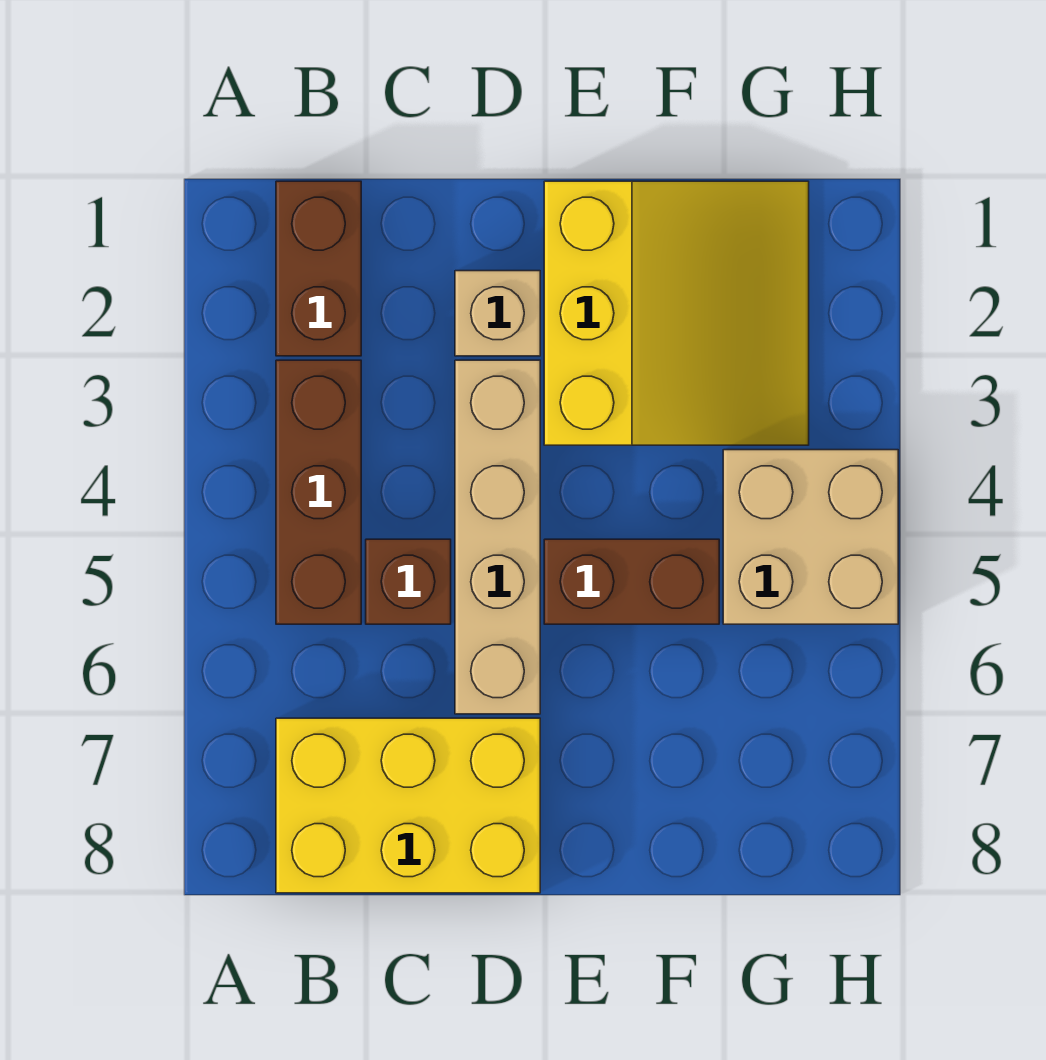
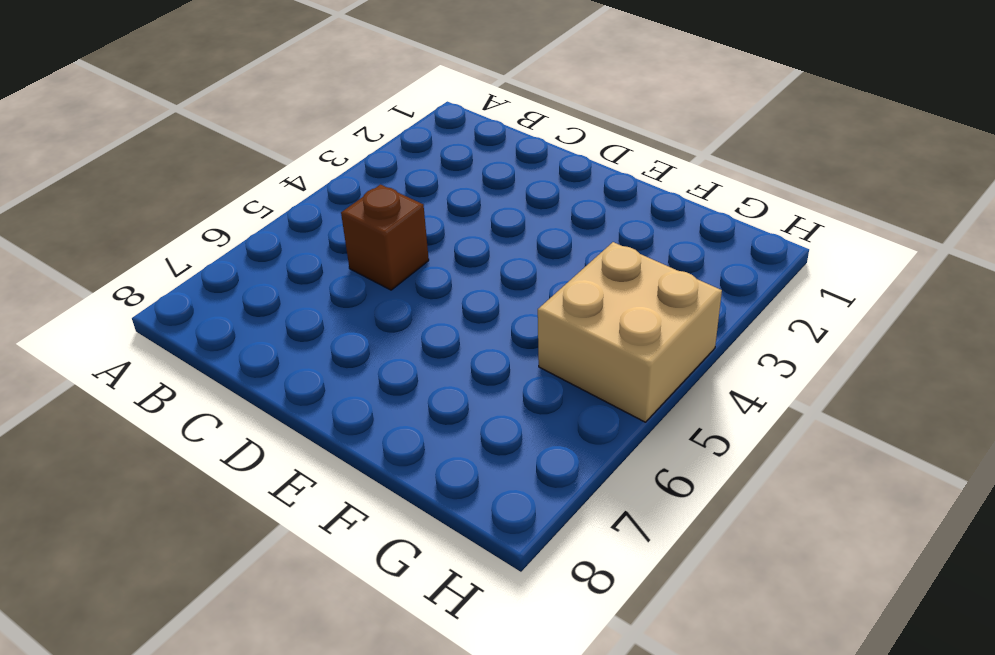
none -> brown 1x2 brick [276,181,361,356]
none -> brown 1x3 brick [276,360,361,624]

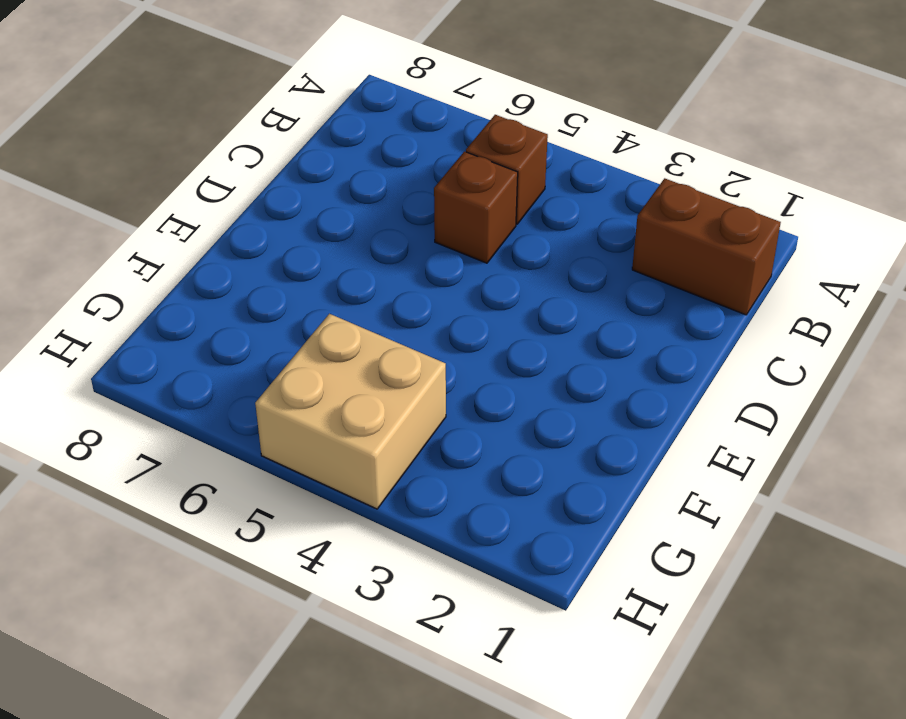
brown 1x1 brick [466,115,548,224] -> brown 1x3 brick [276,360,361,624]
none -> yellow 2x3 brick [276,718,540,893]
none -> tan 1x1 brick [455,271,540,356]

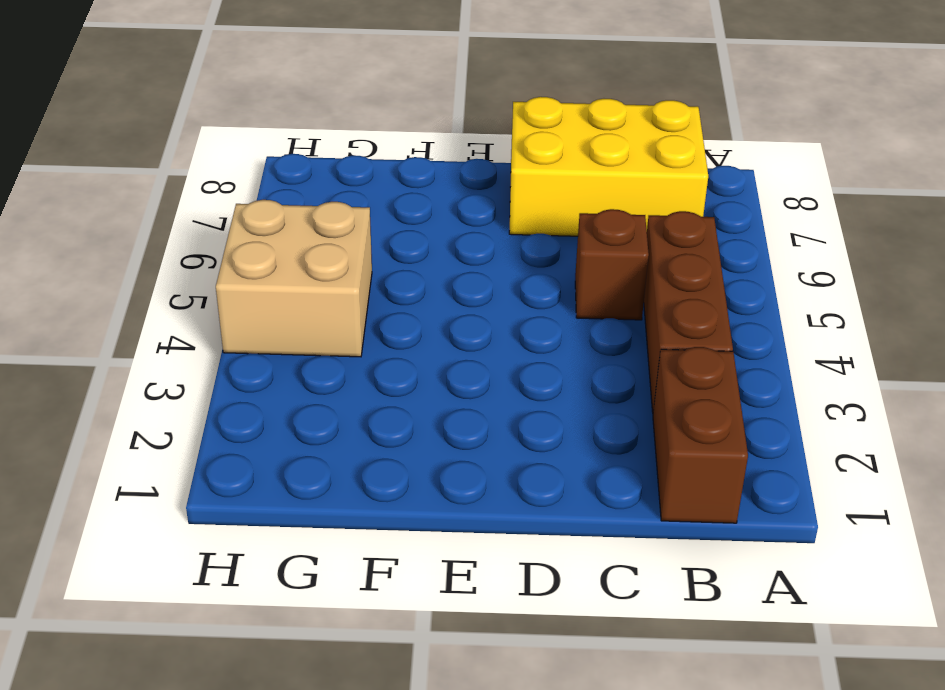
none -> tan 1x1 brick [455,271,540,356]
none -> tan 1x4 brick [455,360,540,714]

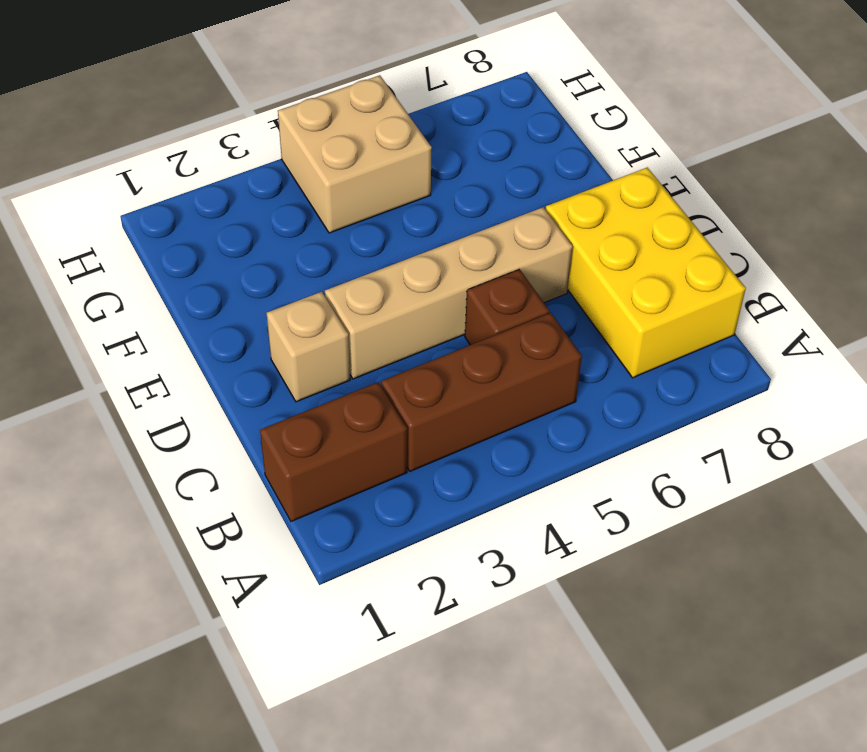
none -> yellow 3x3 slope [544,181,809,445]
none -> brown 1x2 brick [544,539,719,624]

